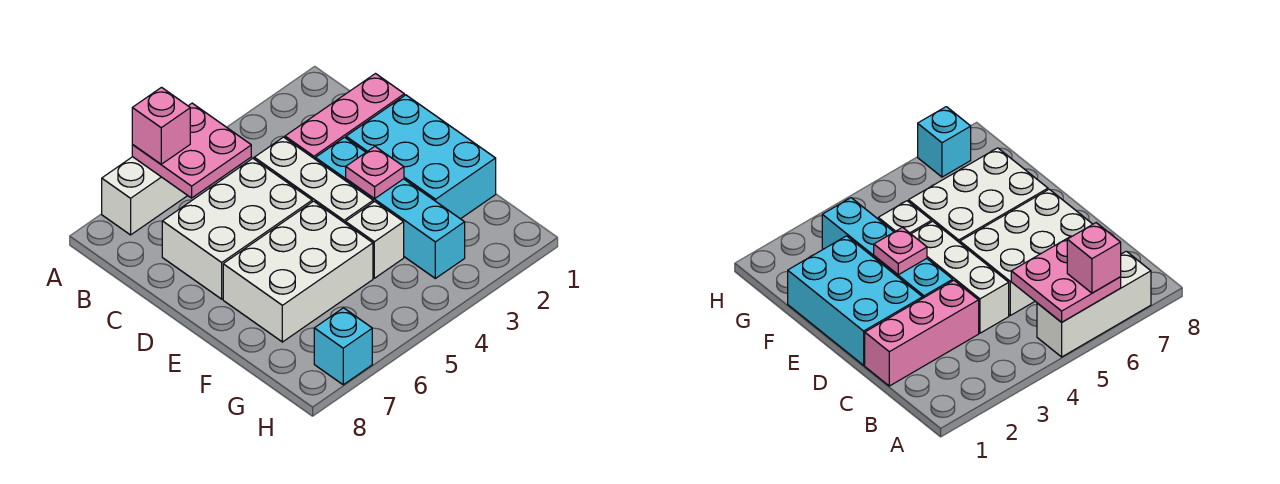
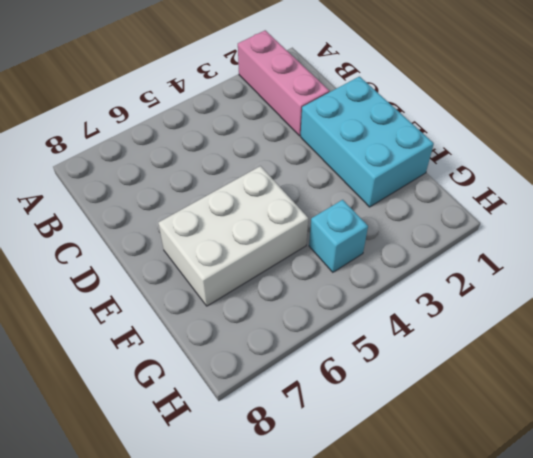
pink 1x3 brick [238,30,329,136] -> pink 1x3 brick turned to [285,74,404,159]
cyan 1x1 brick [309,200,368,272] -> cyan 1x1 brick moved to [314,308,372,385]
none -> white 1x3 brick [102,157,188,235]
none -> white 1x3 brick [254,137,373,223]
none -> white 2x3 brick [162,159,312,299]

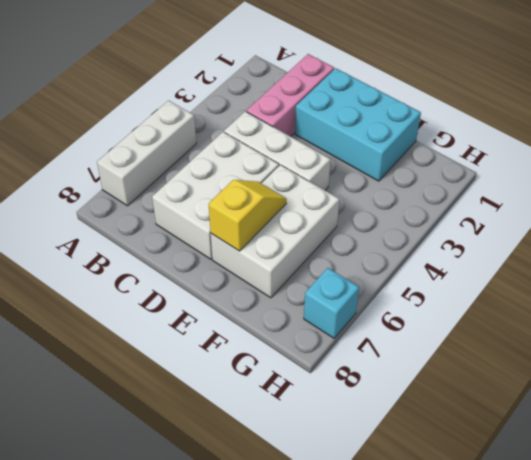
yellow 1x2 slope [209,180,286,251] -> none
none -> cyan 1x4 brick [315,137,465,278]
none -> white 1x1 brick [345,201,404,278]
none -> pink 2x2 plate [132,103,251,198]

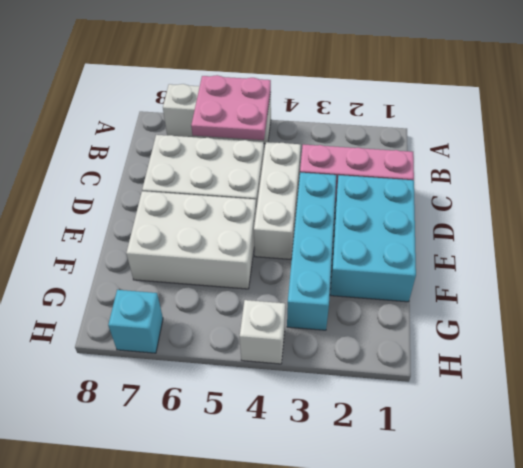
white 1x1 brick [240,300,285,364] -> white 1x1 brick moved to [345,201,404,278]
none -> pink 1x1 plate [346,147,404,198]
none -> pink 1x1 brick [132,88,190,164]

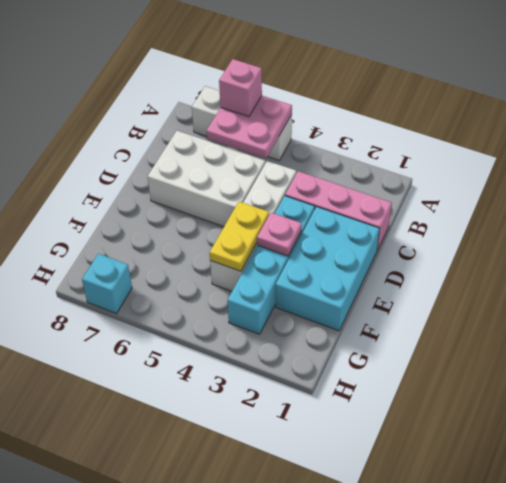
yellow 1x2 plate [210,201,269,271] -> none
none -> white 2x3 brick [223,201,373,342]

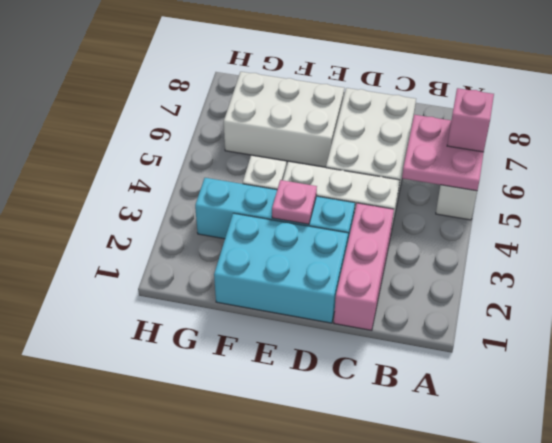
white 2x3 brick [224,72,344,167] -> white 2x3 brick turned to [223,201,373,342]
none -> cyan 1x1 brick [314,308,372,385]

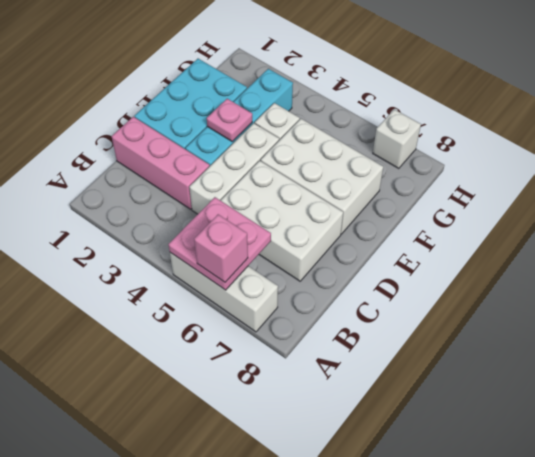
white 1x1 brick [373,109,421,169] -> cyan 1x1 brick [314,308,372,385]

